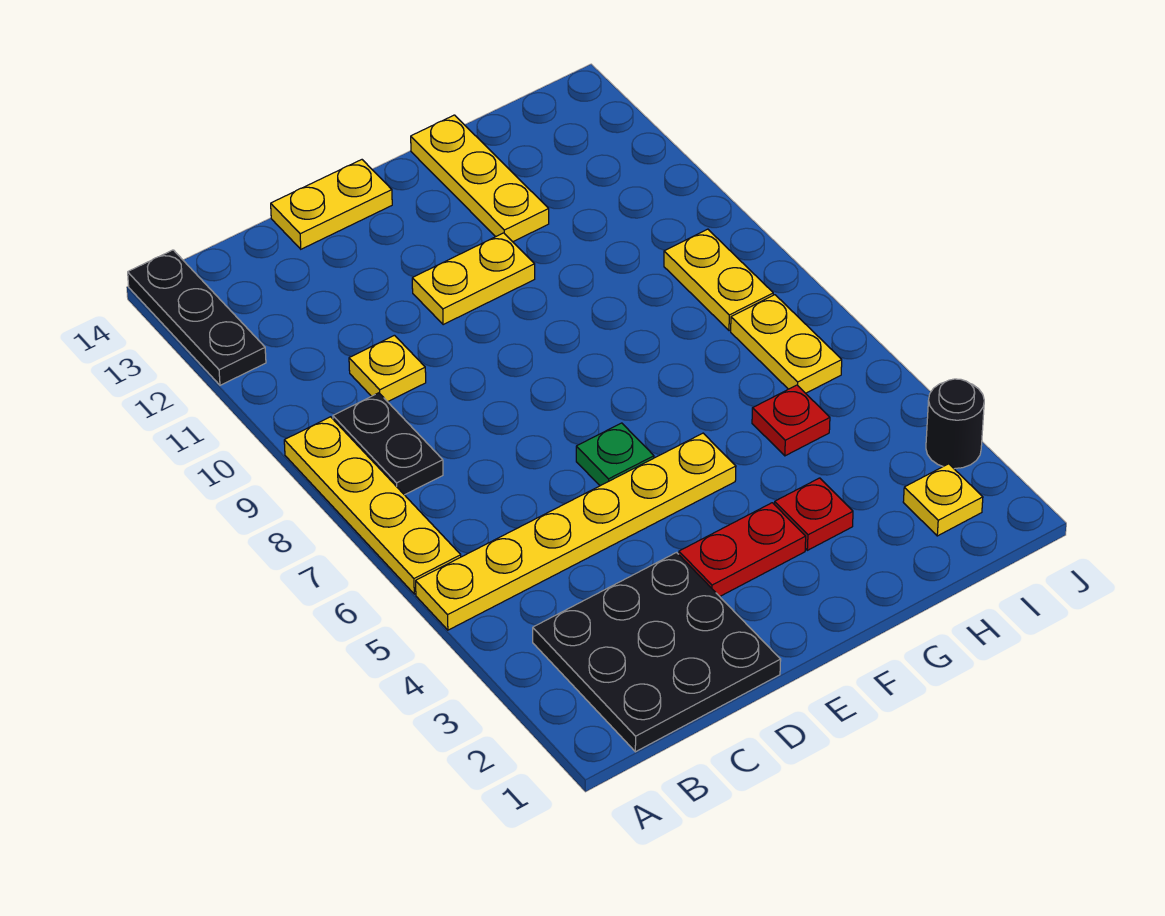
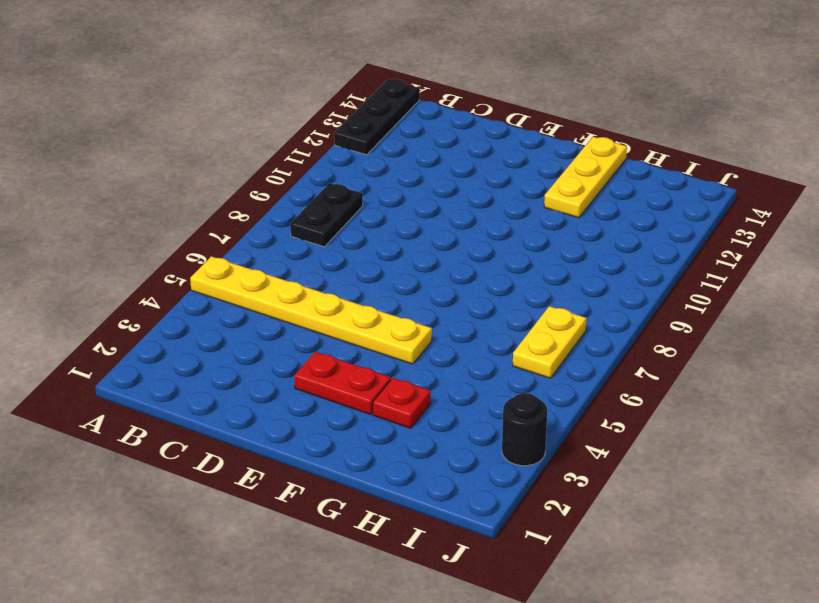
none -> yellow 1x4 plate [284,417,461,594]
none -> black 3x3 plate [533,553,781,752]
none -> yellow 1x1 plate [349,335,426,402]

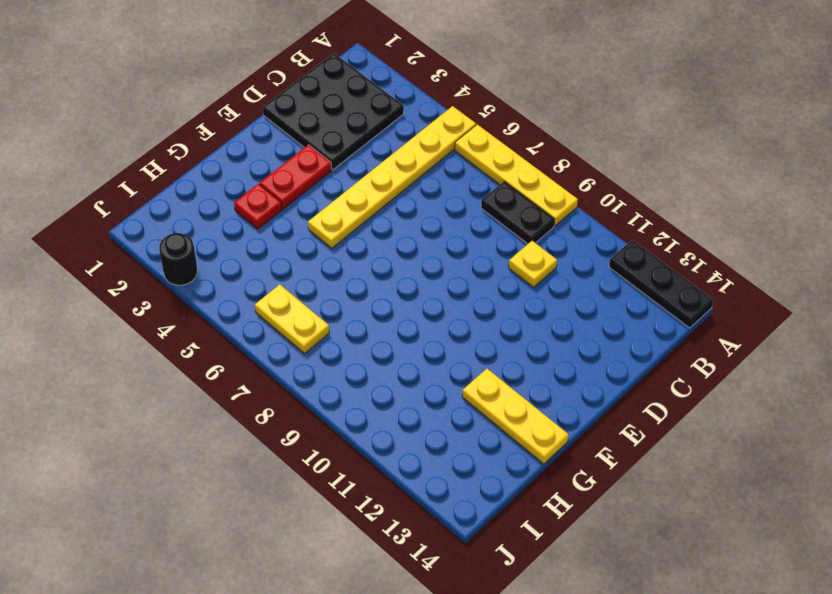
none -> yellow 1x2 plate [271,160,392,249]
none -> green 1x1 plate [576,423,654,486]
none -> yellow 1x2 plate [412,233,535,325]

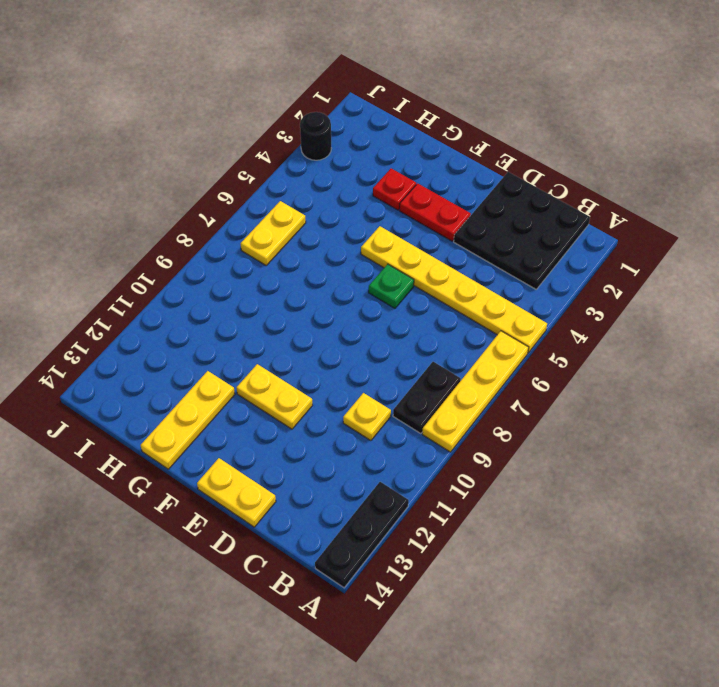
none -> red 1x1 plate [752,385,830,456]
none -> yellow 1x1 plate [903,464,983,536]
none -> yellow 1x2 plate [664,229,773,331]

